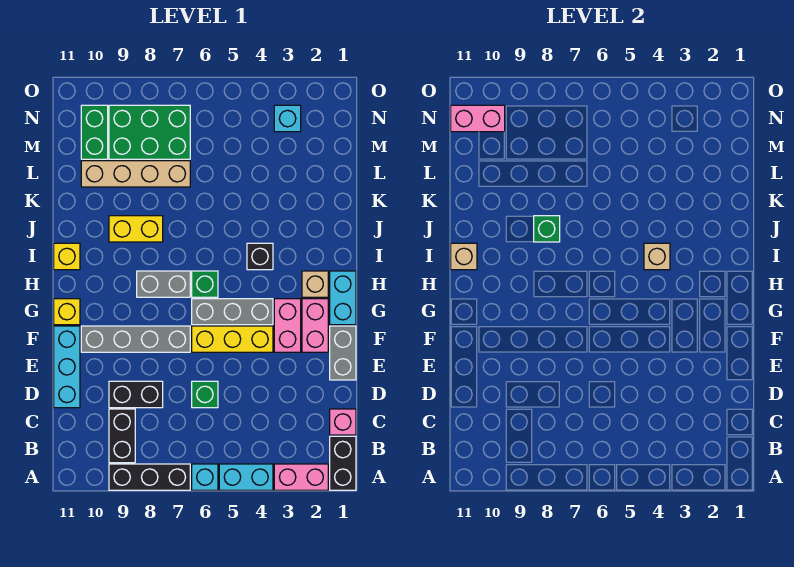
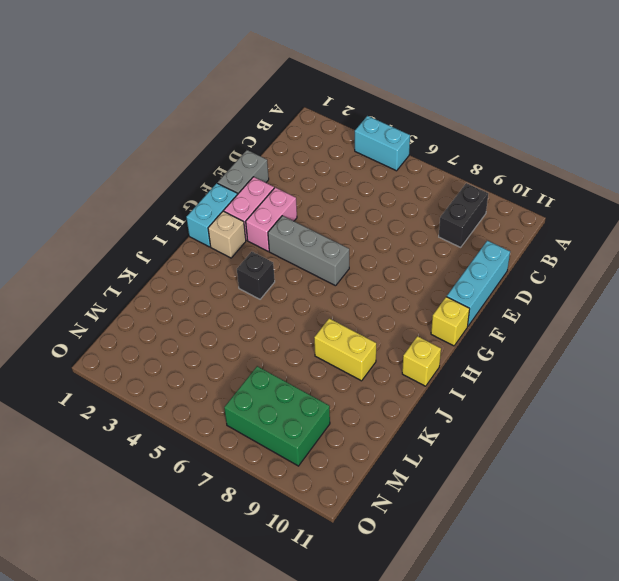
none -> black 1x2 brick [330,436,356,490]
none -> pink 1x2 brick [274,464,328,490]
none -> cyan 1x1 brick [192,464,218,490]
none -> black 1x3 brick [109,464,190,490]

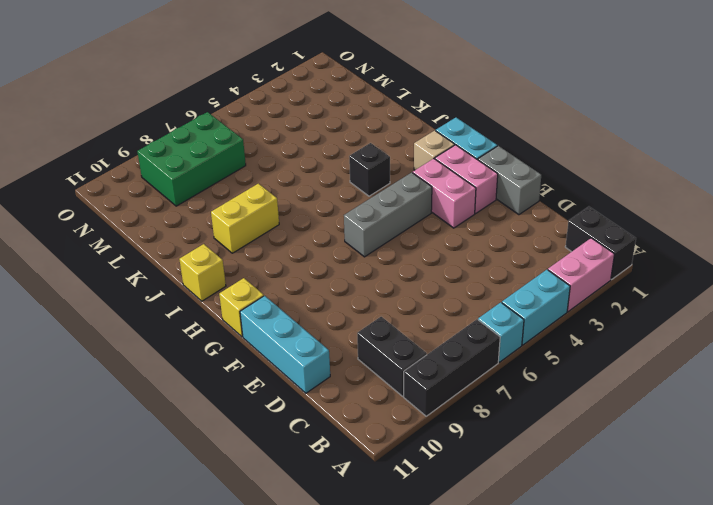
none -> pink 1x1 brick [330,409,356,435]
none -> green 1x1 brick [192,381,218,408]
none -> black 1x2 brick [109,381,163,408]
none -> yellow 1x3 brick [192,326,273,352]

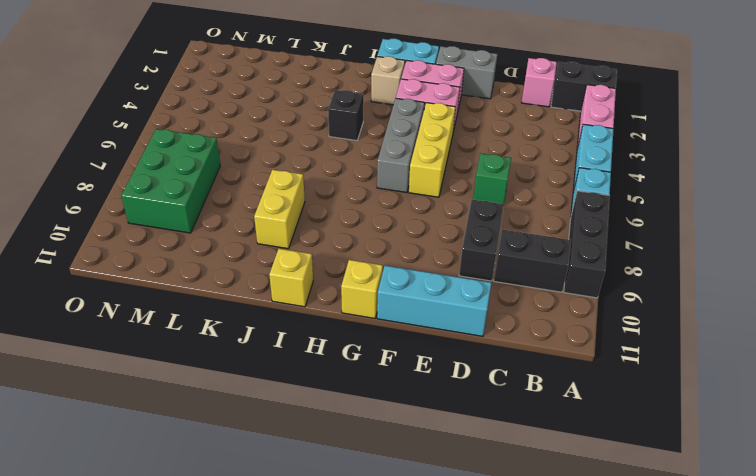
none -> grey 1x4 brick [81,326,190,352]
none -> green 1x1 brick [192,271,218,297]
none -> grey 1x2 brick [137,271,190,297]
none -> tan 1x4 brick [81,161,190,187]

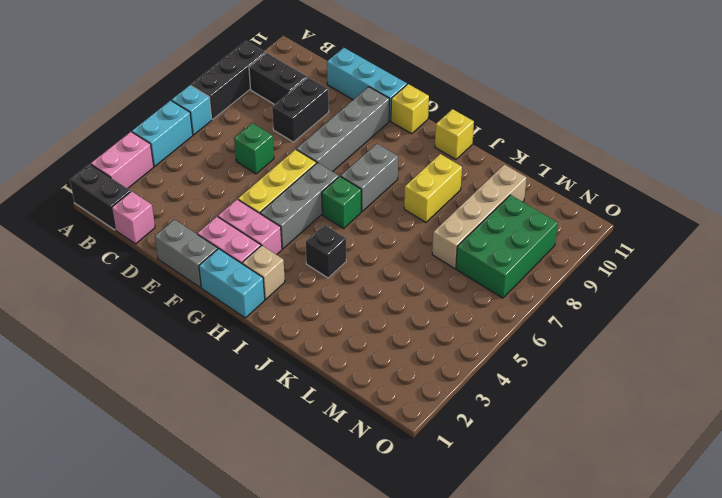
none -> green 1x2 brick [81,105,108,159]
none -> cyan 1x1 brick [274,105,301,132]
none -> tan 1x1 brick [644,243,670,270]
none -> tan 1x1 brick [451,243,477,270]

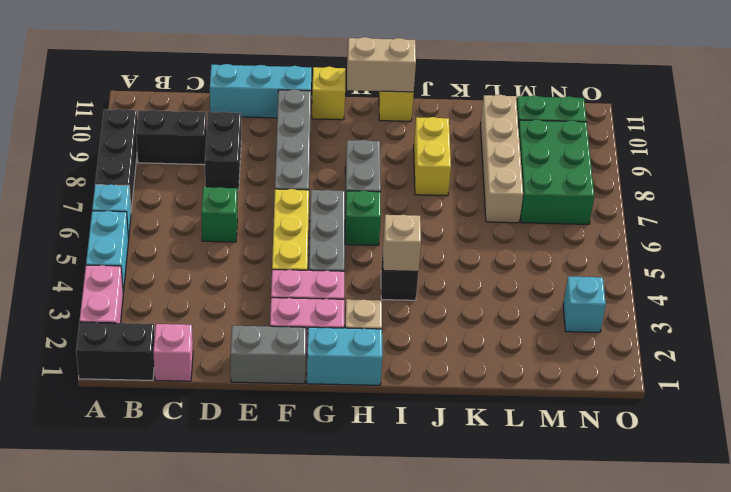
tan 1x2 brick [347,37,416,92] -> tan 1x1 brick [451,243,477,270]
none -> green 1x1 brick [534,216,560,242]
none -> pink 1x2 brick [451,105,505,132]

